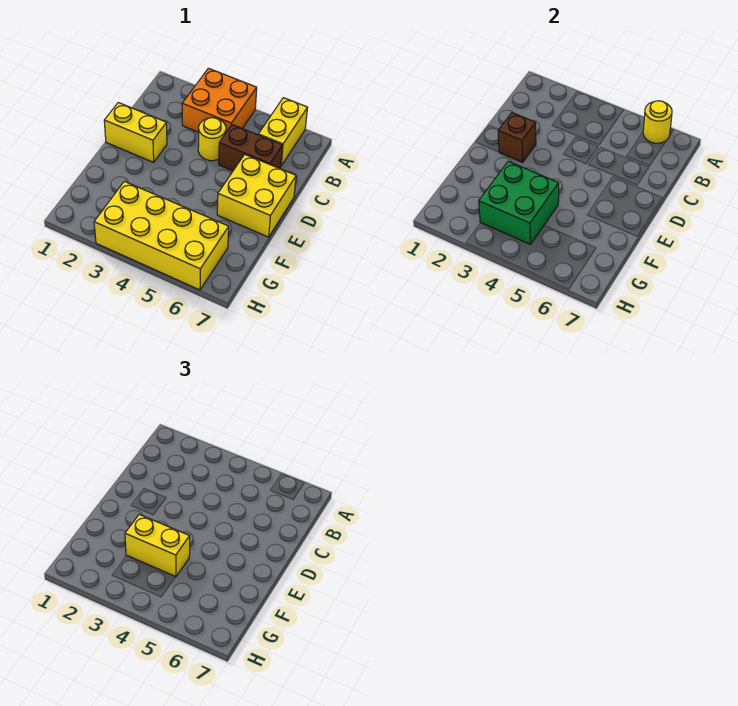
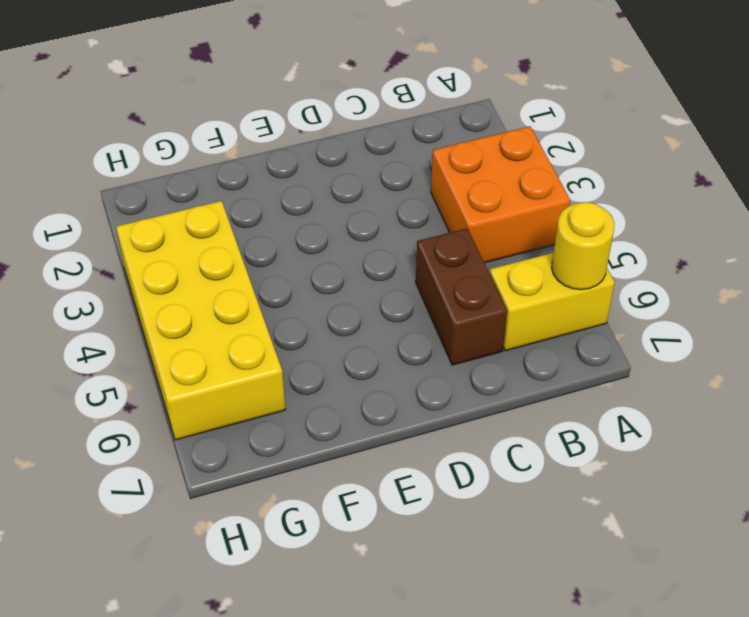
none -> yellow 1x1 round brick [198,118,226,161]
none -> yellow 1x2 brick [104,103,167,162]

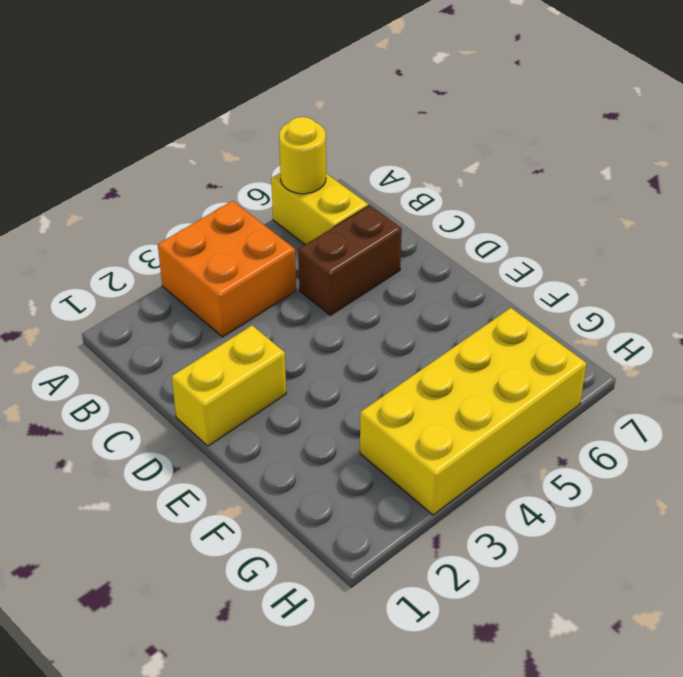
none -> yellow 1x1 round brick [198,118,226,161]
none -> yellow 2x2 brick [217,155,296,237]

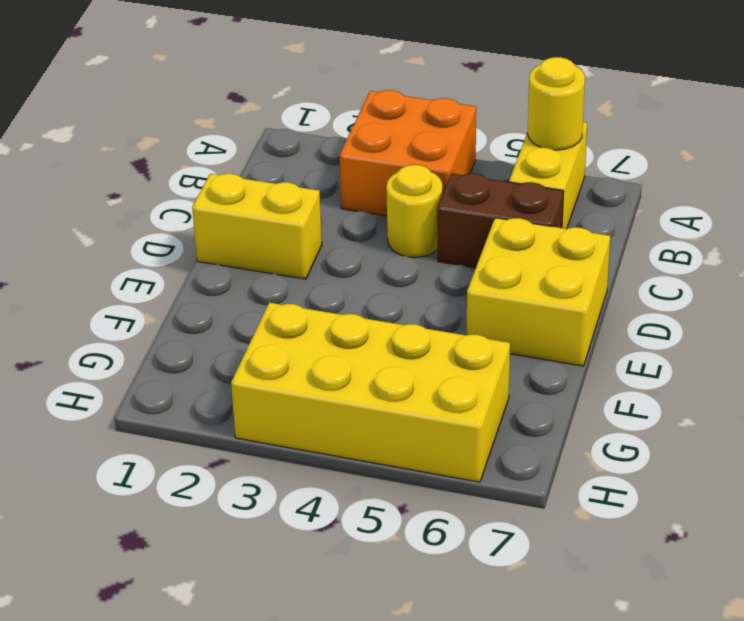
none -> brown 1x1 brick [498,113,536,162]
none -> green 2x2 brick [479,161,559,244]

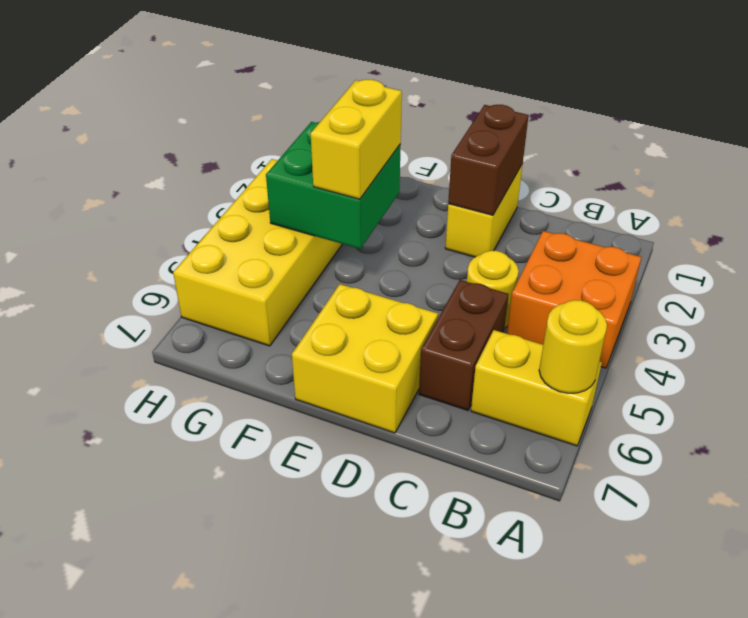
brown 1x2 brick [448,105,529,215] -> brown 1x1 brick [498,113,536,162]

